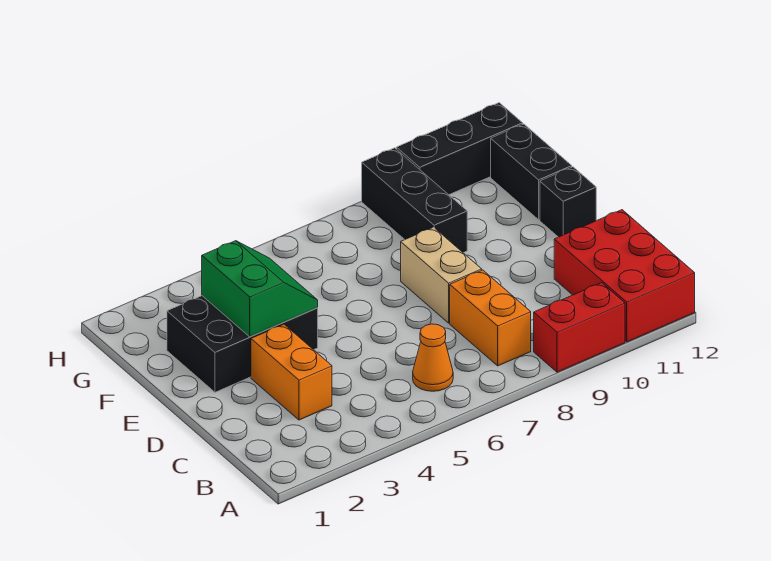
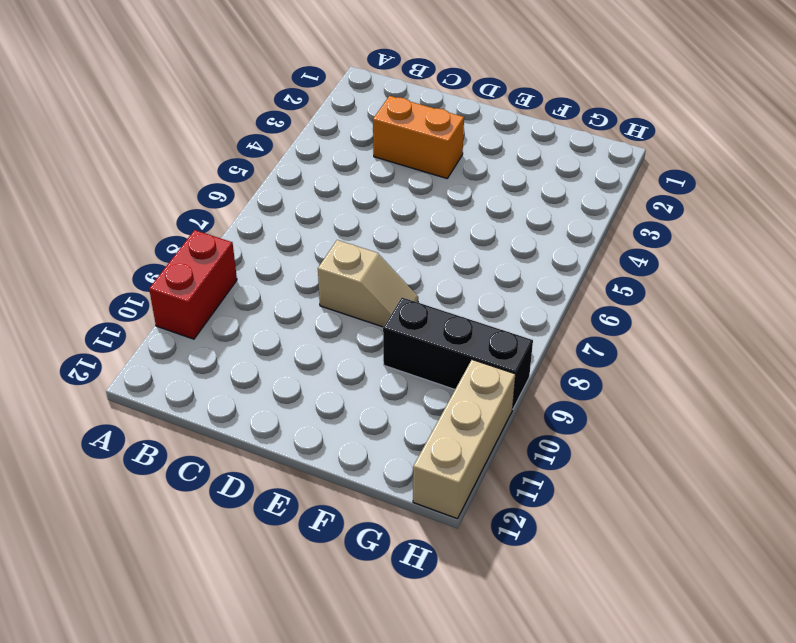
tan 1x2 slope [318,240,418,327] -> tan 1x2 brick [401,227,482,323]
tan 1x3 brick [413,360,516,519] -> black 1x3 brick [396,103,523,195]
none -> red 2x3 brick [554,210,695,342]
none -> orange 1x1 cone [413,324,453,391]
none -> orange 1x2 brick [450,270,531,366]

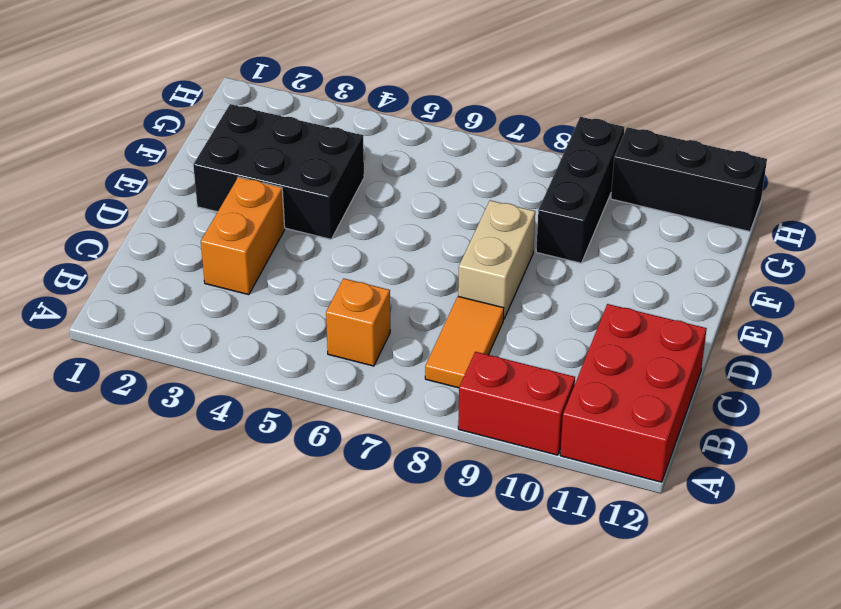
orange 1x1 brick [326,278,390,366] -> orange 1x1 cone [413,324,453,391]
orange 1x2 tile [425,296,504,388] -> orange 1x2 brick [450,270,531,366]
none -> black 1x1 brick [540,167,596,237]
none -> black 1x2 brick [491,124,572,220]
none -> green 2x2 slope [202,241,318,337]

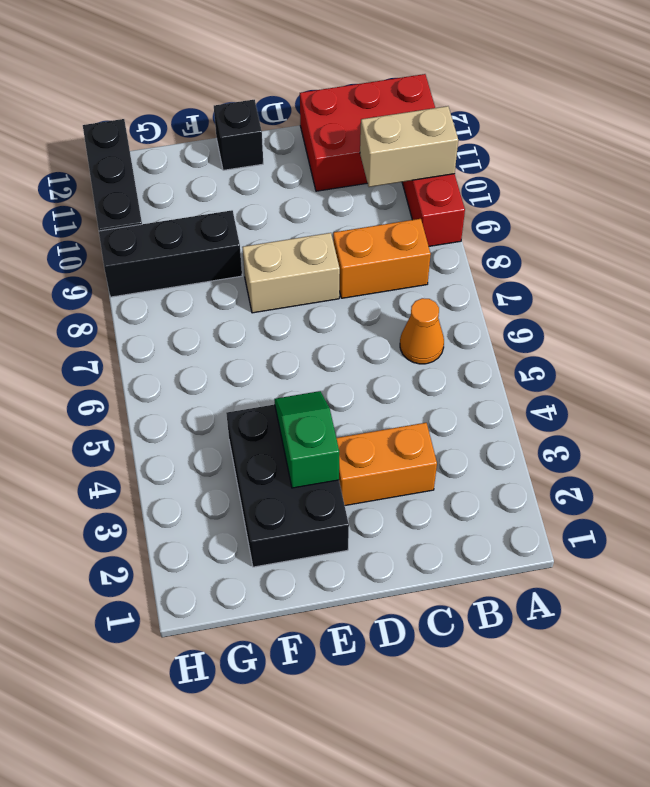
tan 1x2 brick [360,106,458,187] -> none
green 1x2 slope [274,391,339,488] -> green 2x2 slope [202,241,318,337]
none -> black 1x2 brick [491,124,572,220]

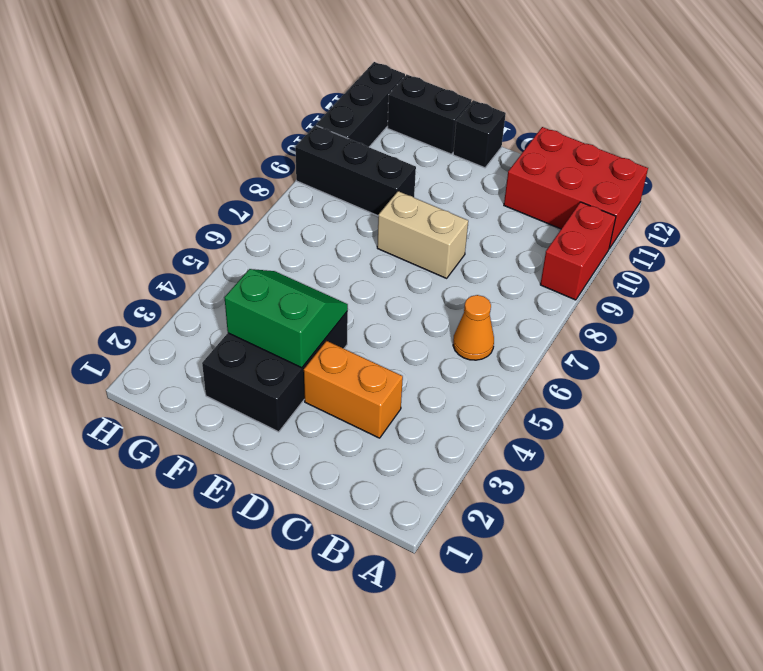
none -> orange 1x2 brick [450,270,531,366]

